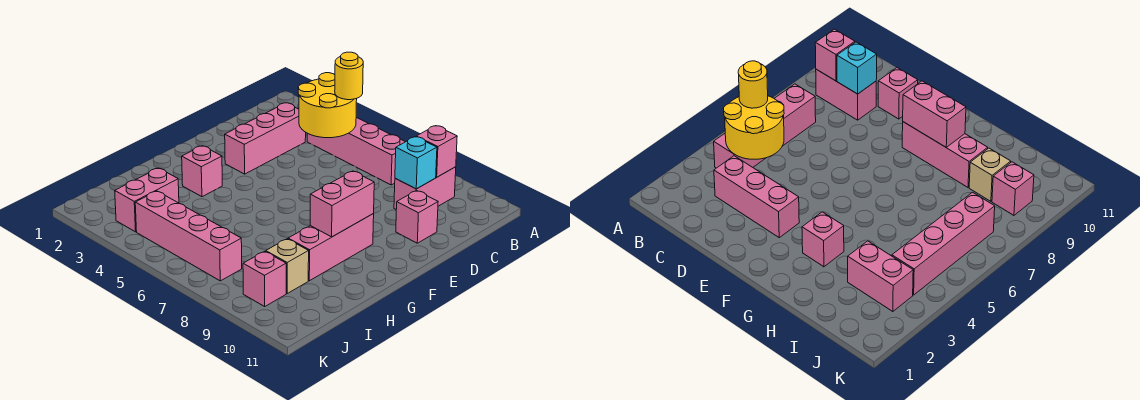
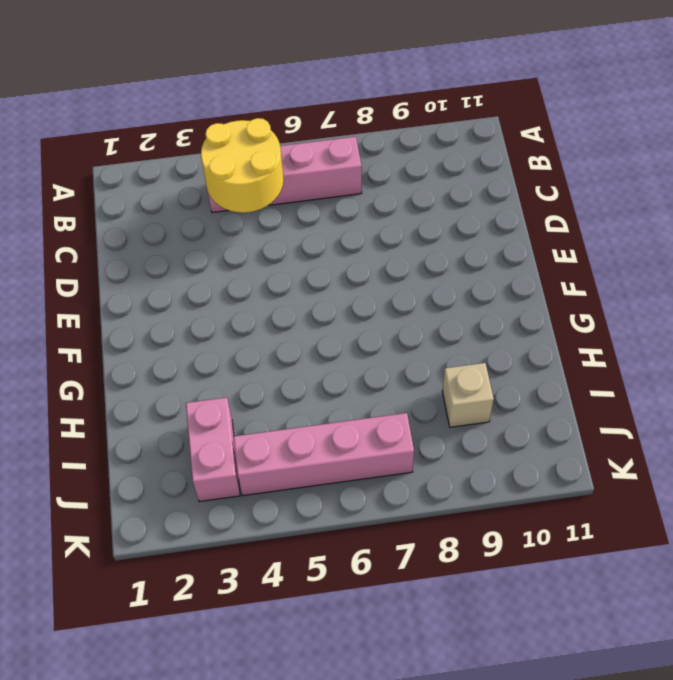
none -> pink 1x2 brick [394,167,456,209]
none -> pink 1x3 brick [225,103,306,174]
none -> pink 1x1 brick [396,190,438,243]

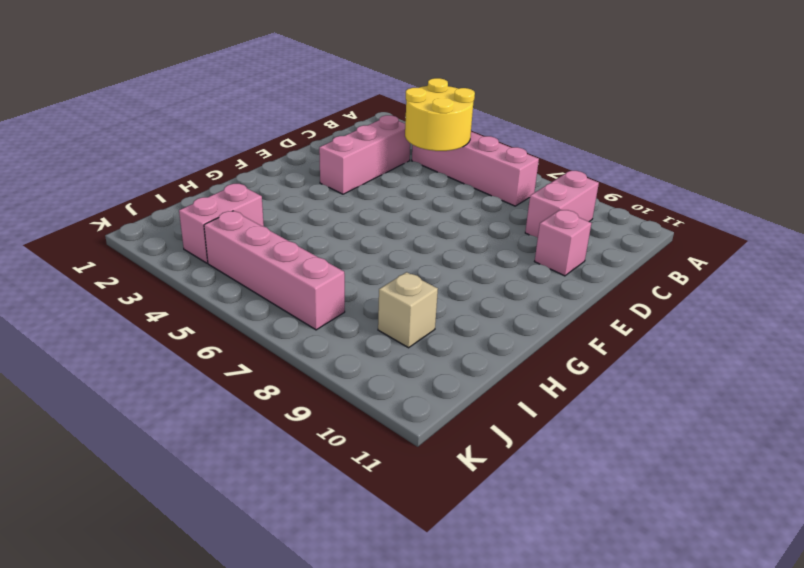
none -> pink 1x3 brick [288,213,374,281]
none -> pink 1x1 brick [182,146,222,197]
none -> pink 1x1 brick [243,251,286,306]

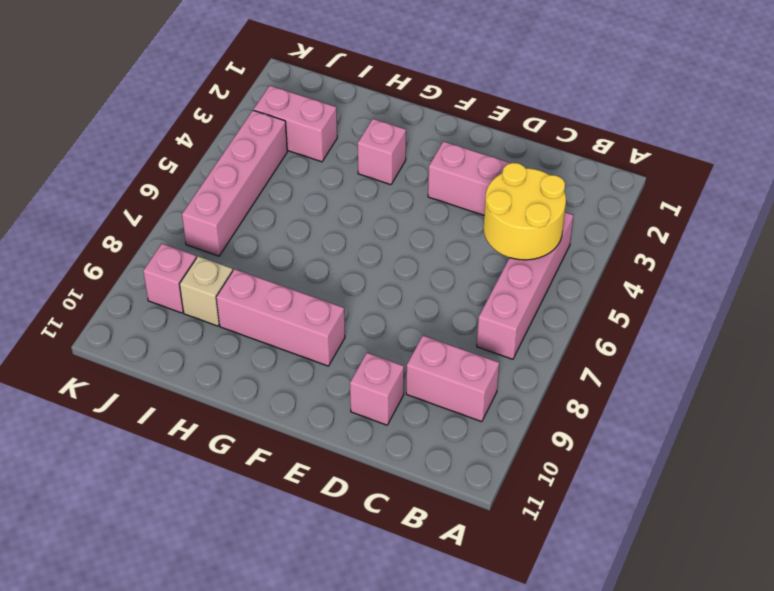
none -> pink 1x1 brick [416,126,457,177]
none -> cyan 1x1 brick [395,137,437,189]
none -> pink 1x2 brick [310,171,374,237]

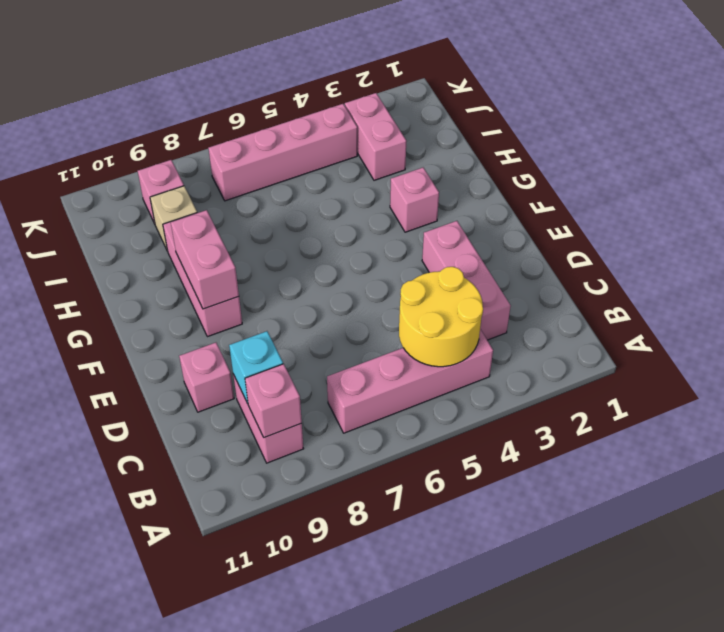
none -> yellow 1x1 round brick [335,52,363,100]

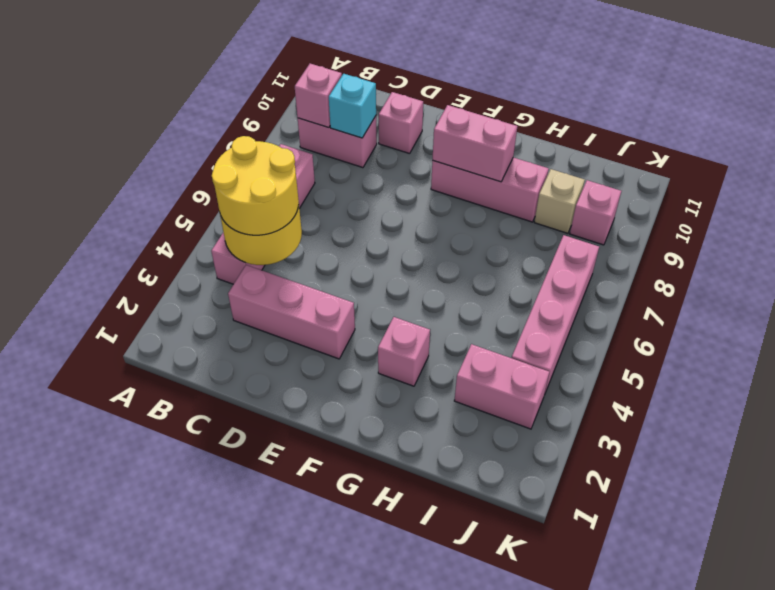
yellow 2x2 round brick [212,136,299,235] -> yellow 1x1 round brick [335,52,363,100]

